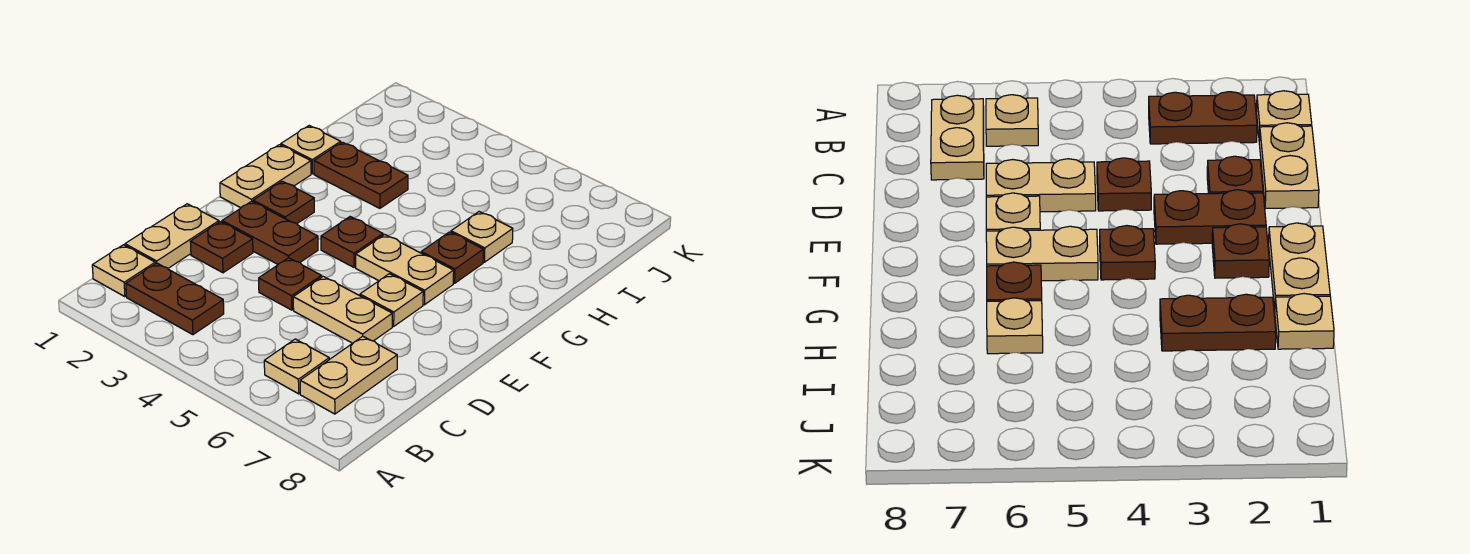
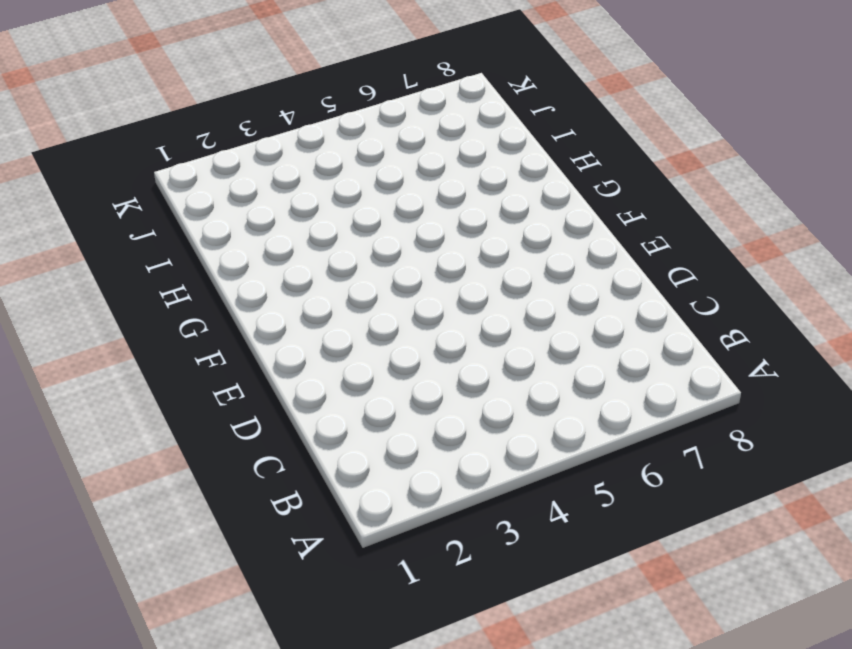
none -> tan 1x1 plate [92,245,155,297]
none -> brown 1x2 plate [126,263,224,335]
none -> tan 1x1 plate [264,339,329,394]

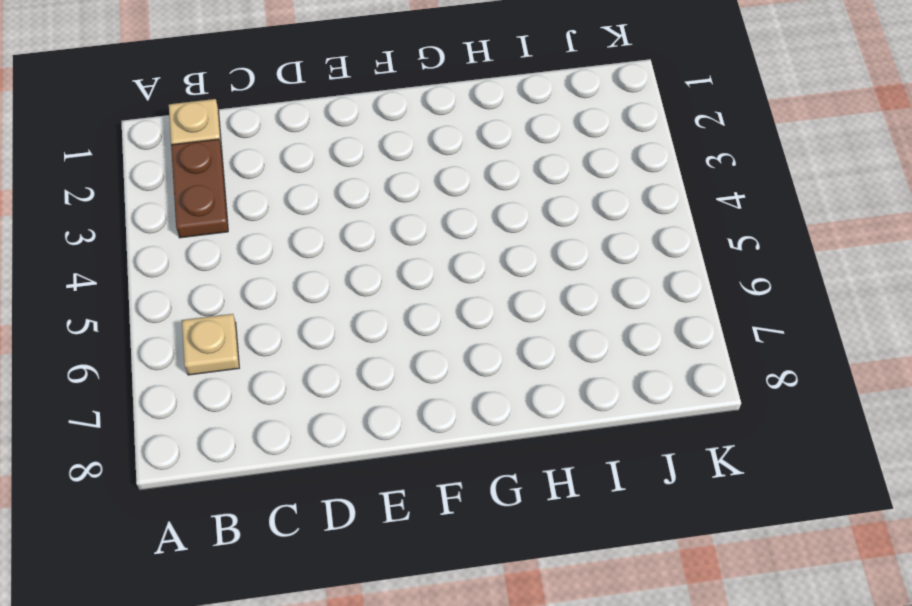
none -> tan 1x2 plate [300,336,397,414]
none -> tan 1x2 plate [125,204,219,268]
none -> brown 1x1 plate [190,222,253,273]

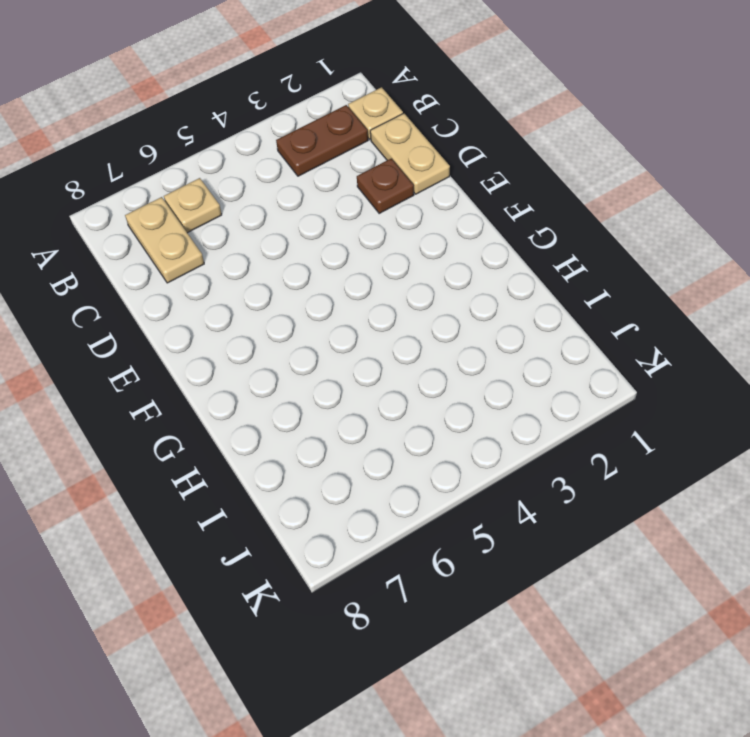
none -> brown 1x1 plate [259,258,322,310]
none -> tan 1x2 plate [293,276,392,343]
none -> brown 1x2 plate [222,201,318,264]

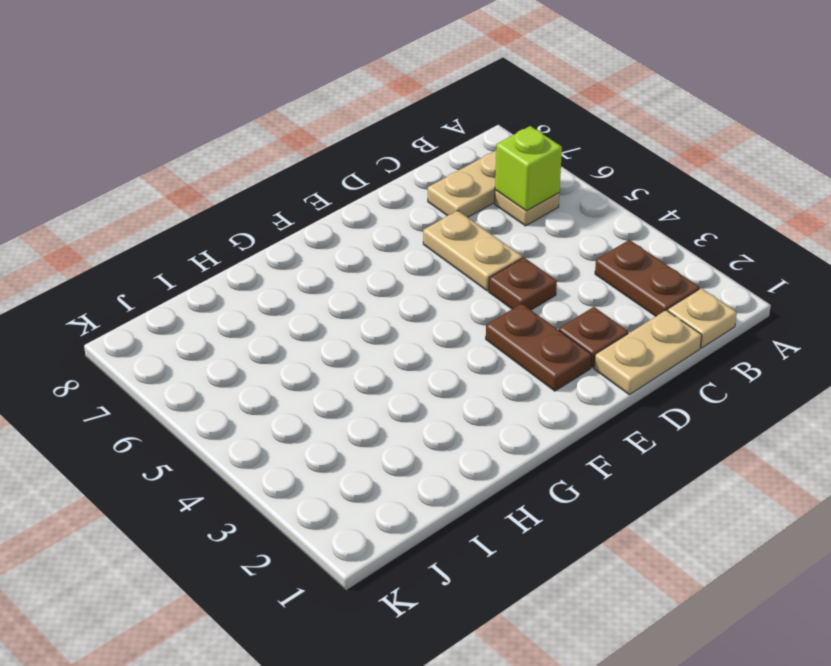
lime 1x1 brick [495,126,562,211] -> none
none -> tan 1x1 plate [360,274,423,326]
none -> tan 1x2 plate [220,145,311,208]
none -> brown 1x1 plate [253,181,314,224]

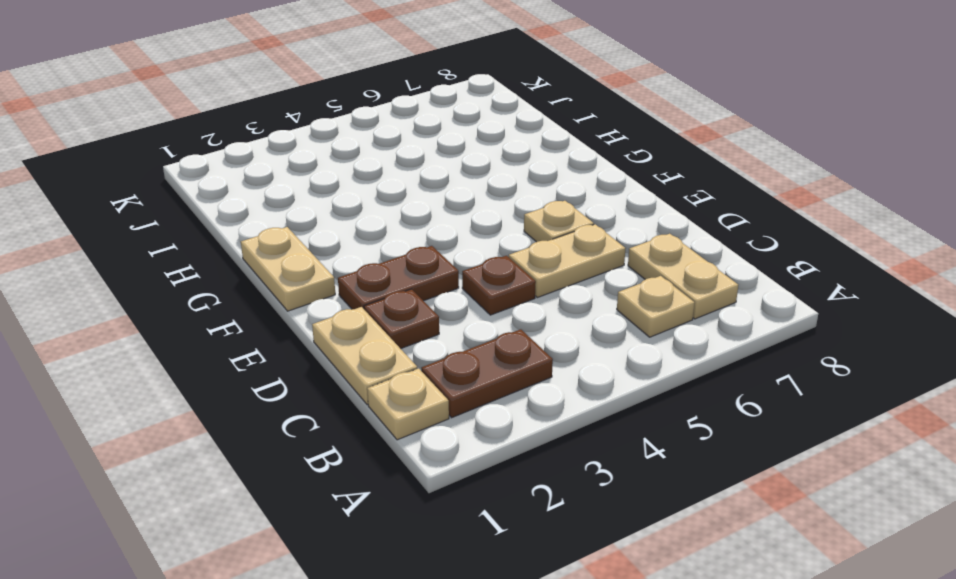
none -> brown 1x1 plate [253,181,314,224]
none -> brown 1x1 plate [321,217,383,267]
none -> tan 1x2 plate [356,234,454,305]

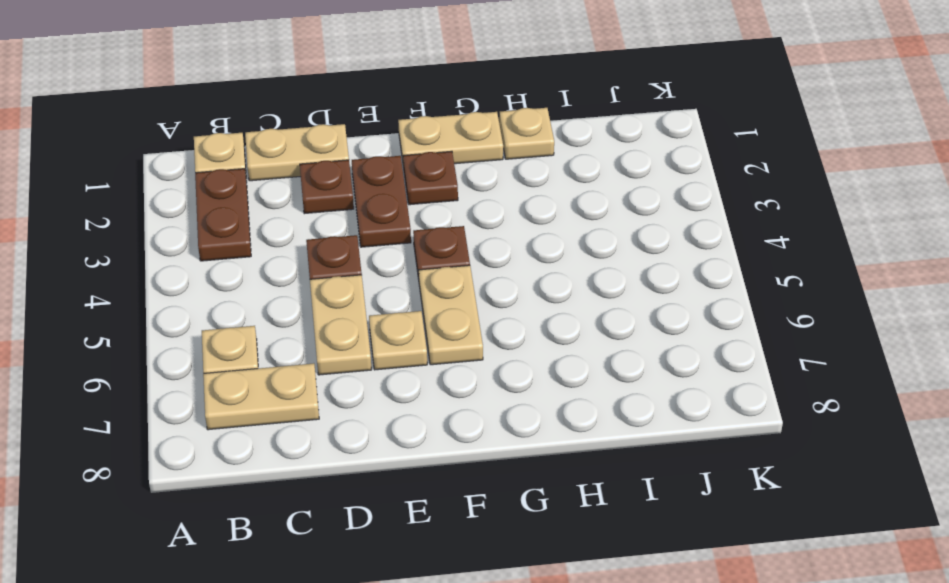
none -> brown 1x1 plate [421,232,483,283]
none -> brown 1x2 plate [314,142,408,208]
none -> tan 1x1 plate [451,212,513,262]

